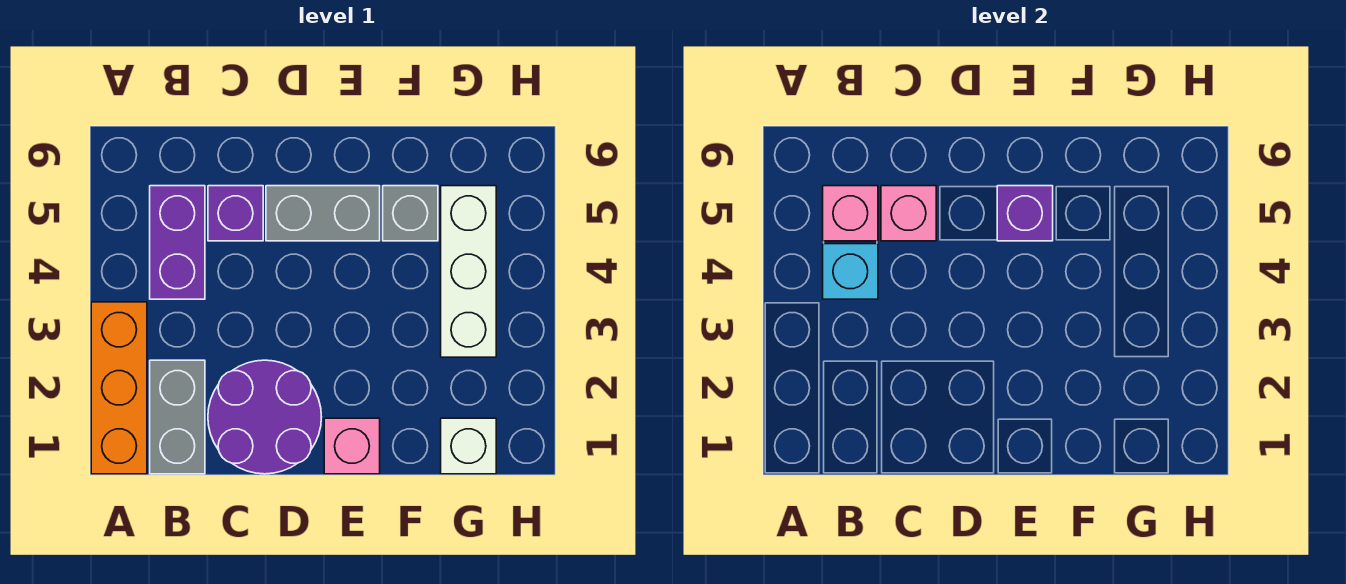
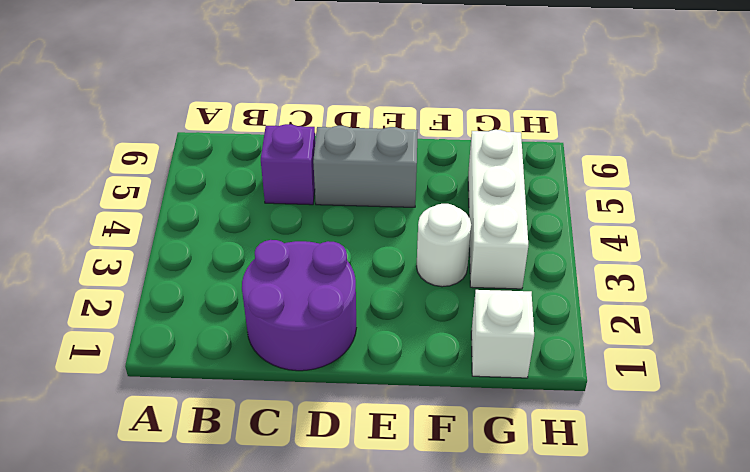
white 1x1 round brick [417,204,471,287] -> none
none -> orange 1x3 brick [91,302,147,474]
none -> grey 1x2 brick [150,360,205,474]
none -> purple 1x2 brick [150,186,205,299]

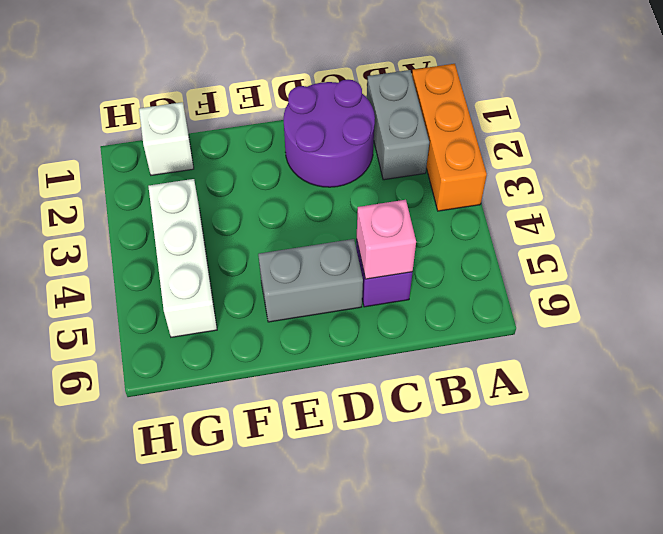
none -> purple 1x2 brick [150,186,205,299]
none -> pink 1x1 brick [324,418,380,474]
none -> grey 1x1 brick [383,186,438,241]

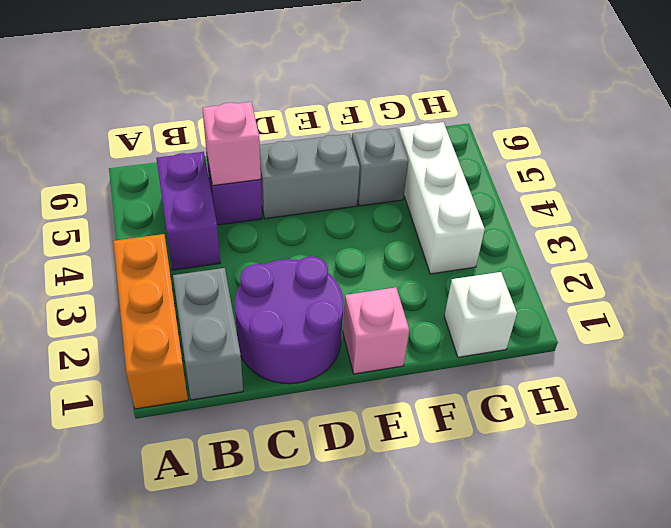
none -> cyan 1x1 brick [823,244,878,299]
none -> pink 1x1 brick [823,186,878,241]
none -> purple 1x1 brick [997,186,1053,241]

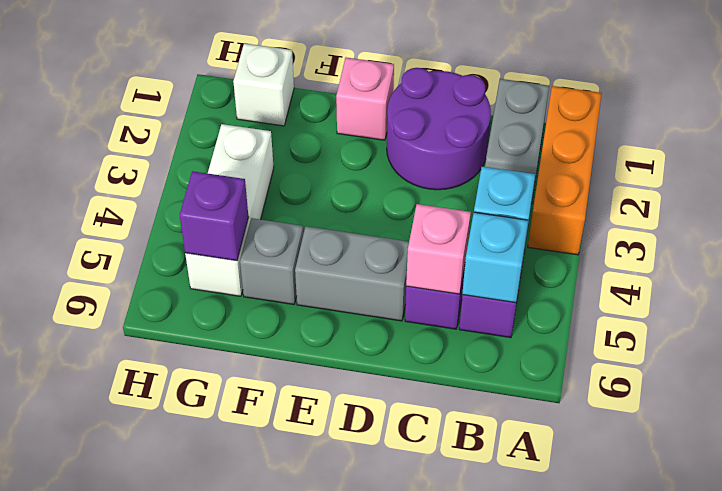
cyan 1x1 brick [462,212,528,303] -> pink 1x1 brick [823,186,878,241]
purple 1x1 brick [180,171,249,261] -> purple 1x1 brick moved to [997,186,1053,241]

